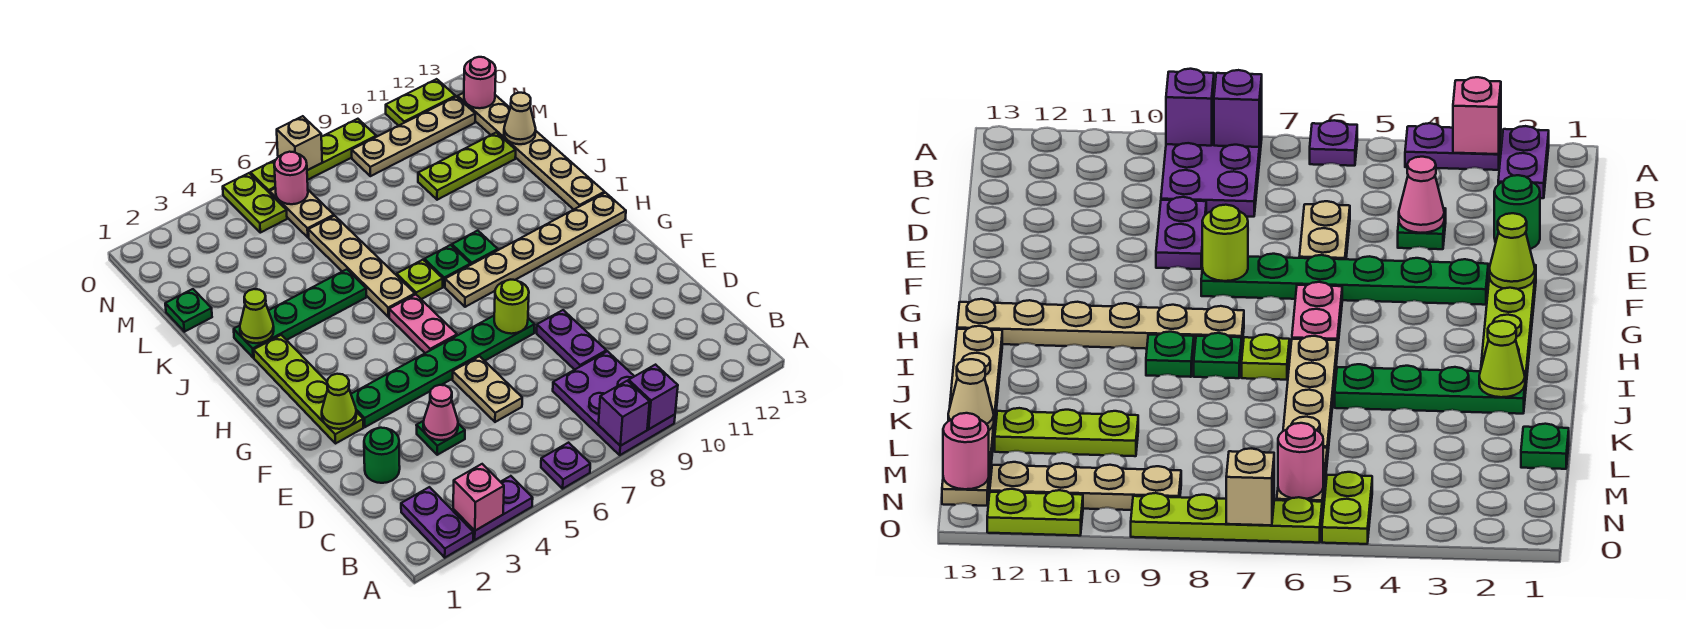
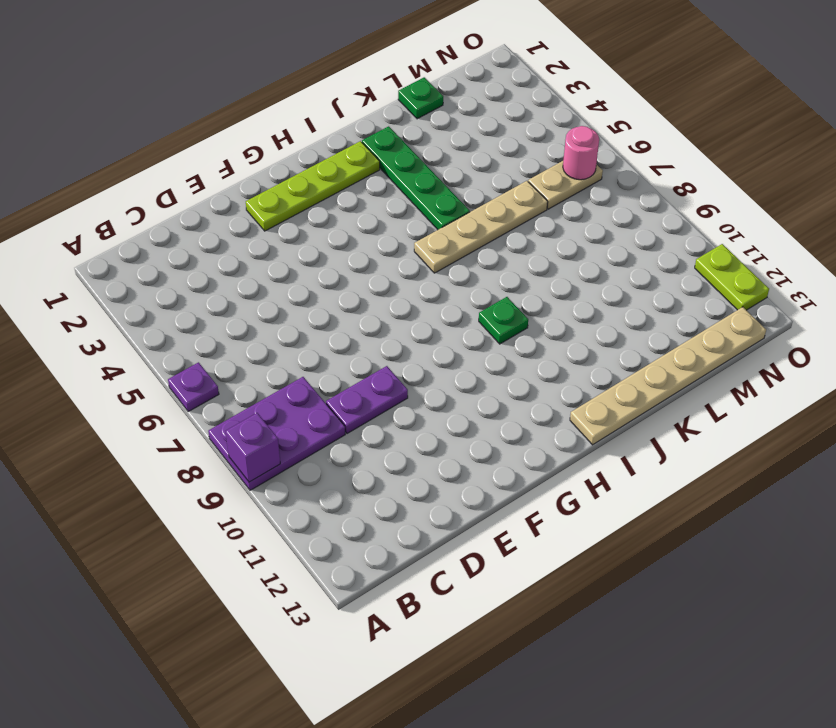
none -> purple 1x2 plate [401,487,473,558]
none -> purple 1x2 plate [453,476,533,540]
none -> green 1x1 round brick [364,428,400,483]
none -> green 1x1 plate [416,421,465,455]

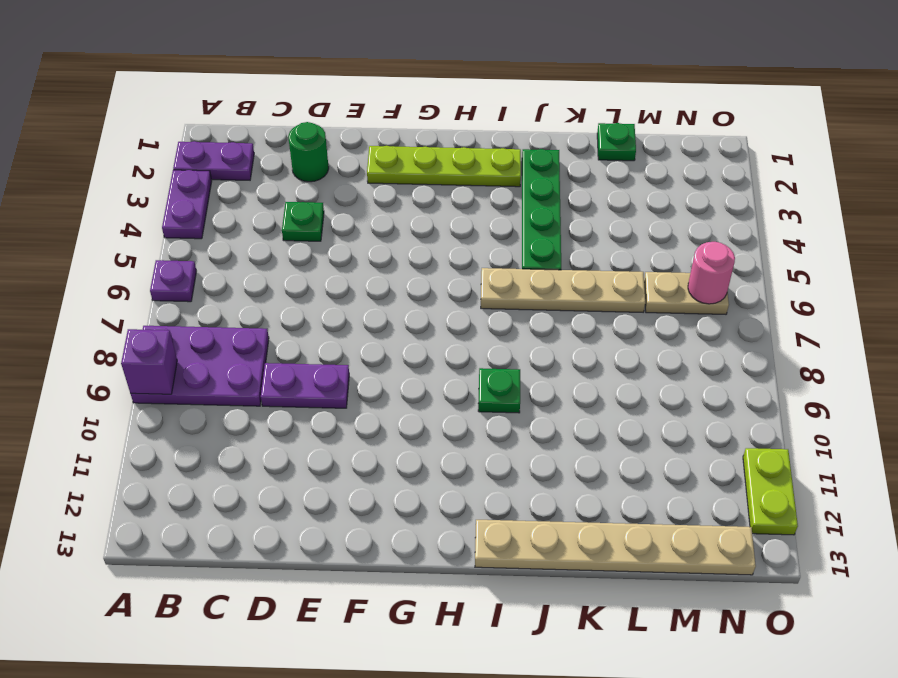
none -> tan 1x2 plate [452,356,522,422]
none -> green 1x6 plate [351,316,535,427]
none -> pink 1x2 plate [389,295,457,353]
none -> tan 1x6 plate [445,193,626,307]

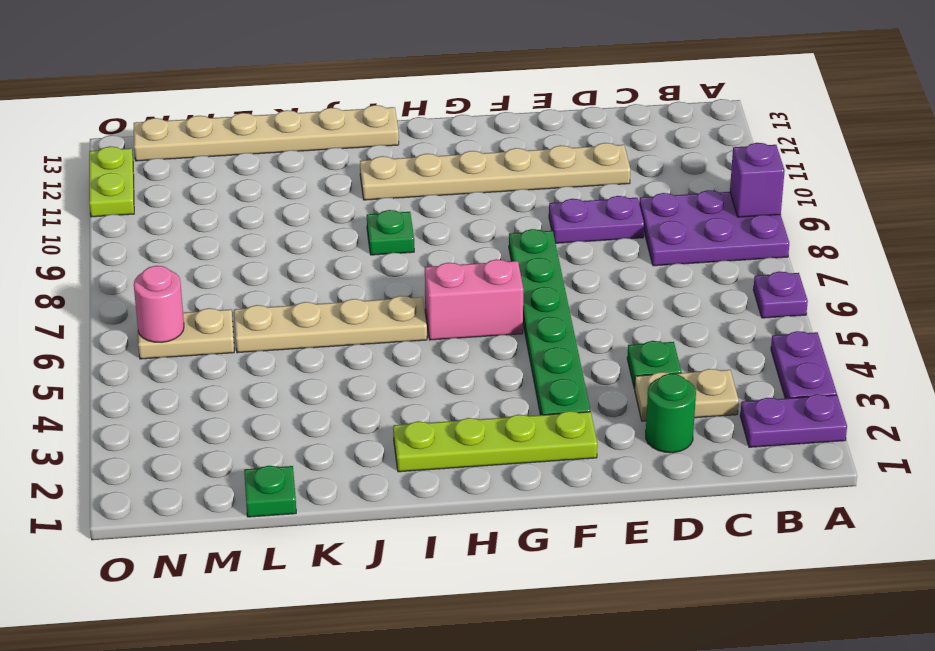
tan 1x2 plate [635,369,739,421] -> tan 1x2 plate moved to [452,356,522,422]
tan 1x6 plate [360,143,630,200] -> tan 1x6 plate turned to [445,193,626,307]
pink 1x2 brick [425,259,523,340] -> pink 1x2 plate [389,295,457,353]
none -> lime 1x1 plate [397,260,443,299]
none -> green 1x1 plate [424,245,470,287]
none -> green 1x4 plate [234,269,366,358]
none -> lime 1x3 plate [418,132,516,200]

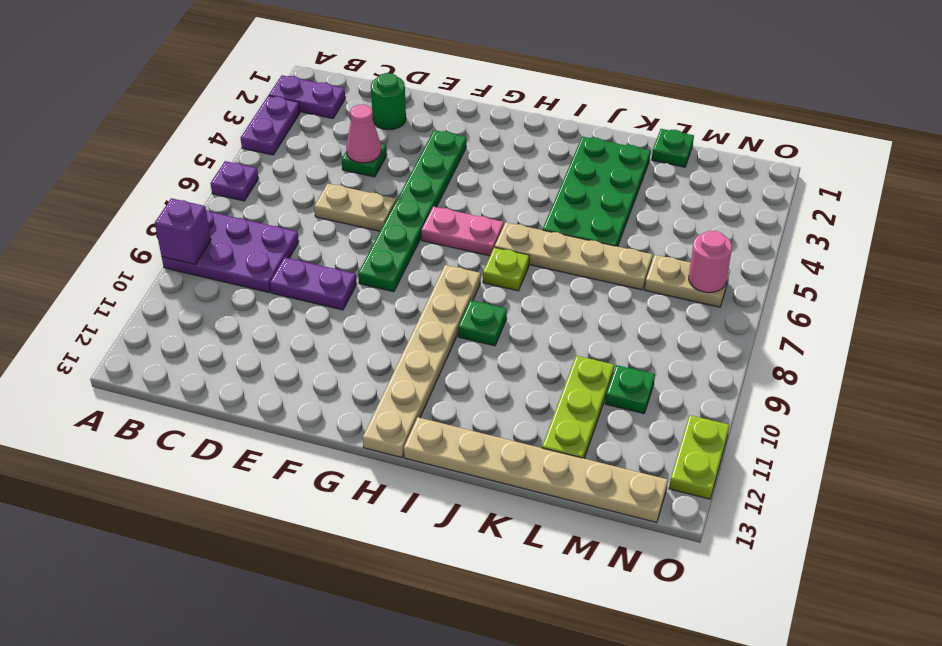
green 2x4 plate [543,137,651,247] -> green 1x4 plate [234,269,366,358]
green 1x1 plate [605,365,655,414] -> green 1x1 plate moved to [424,245,470,287]
none -> lime 1x4 plate [254,335,363,444]
none -> lime 1x2 plate [223,173,287,233]
none -> tan 1x4 plate [352,97,475,176]
none -> lime 1x4 plate [250,119,376,193]

